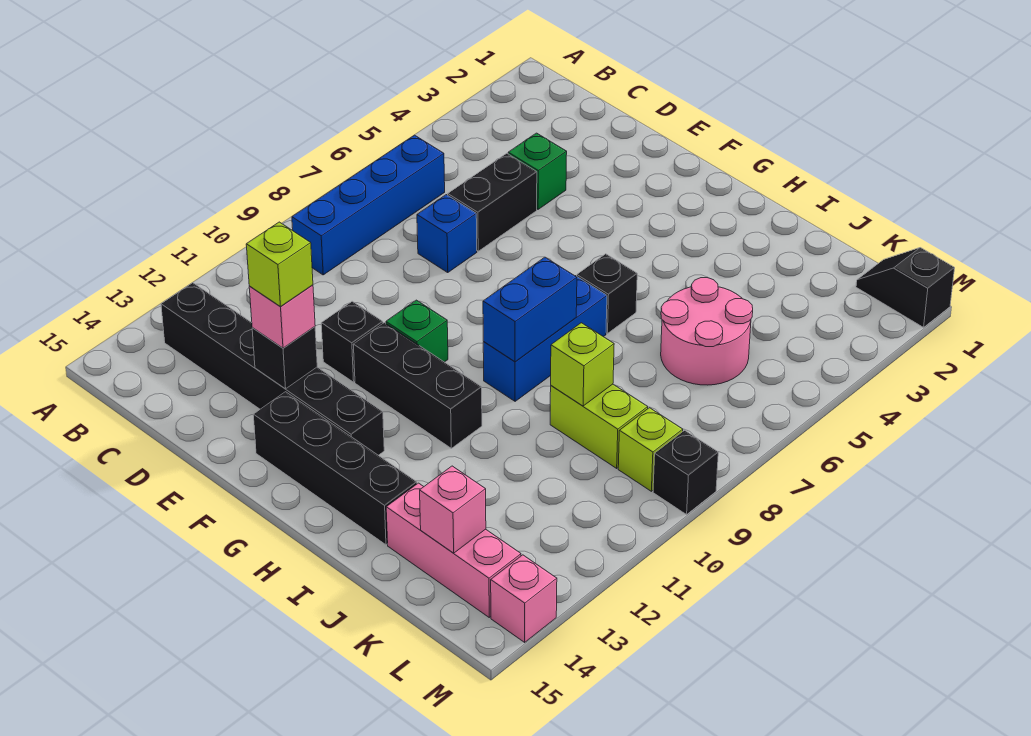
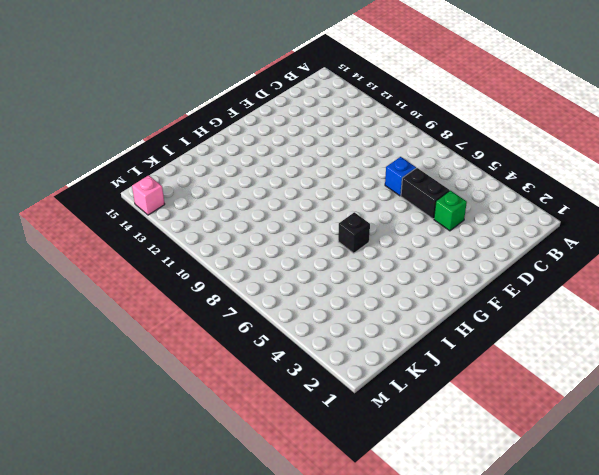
none -> blue 1x4 brick [292,135,445,275]
none -> black 1x6 brick [161,283,384,455]
none -> black 1x1 brick [321,301,383,382]

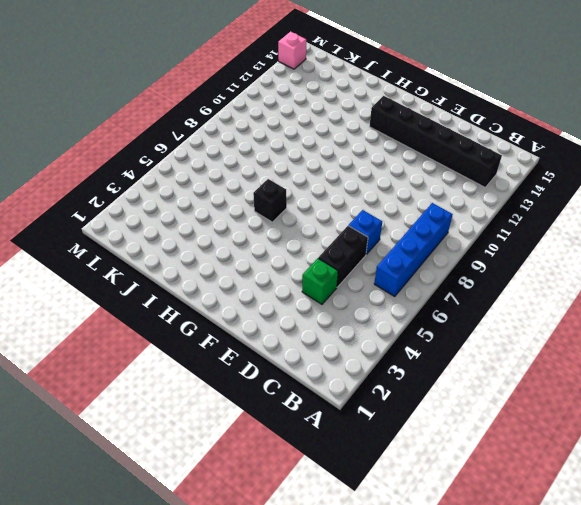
none -> black 1x1 brick [321,301,383,382]
none -> green 1x1 brick [386,300,448,362]
none -> black 1x3 brick [353,323,482,448]

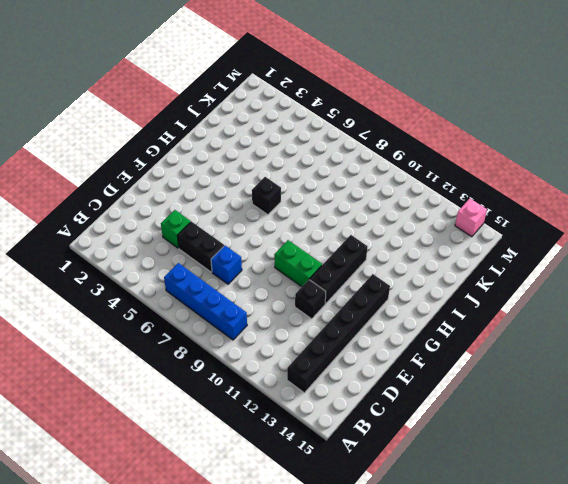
green 1x2 brick [274,240,322,287] -> green 1x1 brick [386,300,448,362]
none -> black 1x4 brick [253,392,417,545]
none -> blue 1x3 brick [483,276,607,401]
none -> pink 2x2 round brick [661,278,753,385]

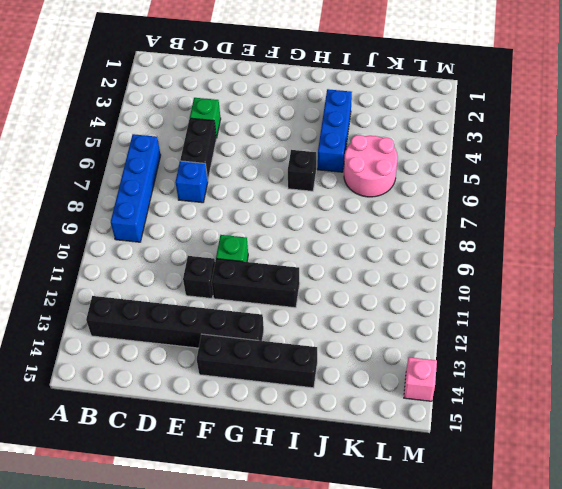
blue 1x3 brick [318,89,352,172] -> blue 1x3 brick moved to [483,276,607,401]
none -> lime 1x2 brick [550,384,648,468]
none -> pink 1x3 brick [386,483,521,617]
none -> black 1x2 slope [856,248,955,327]

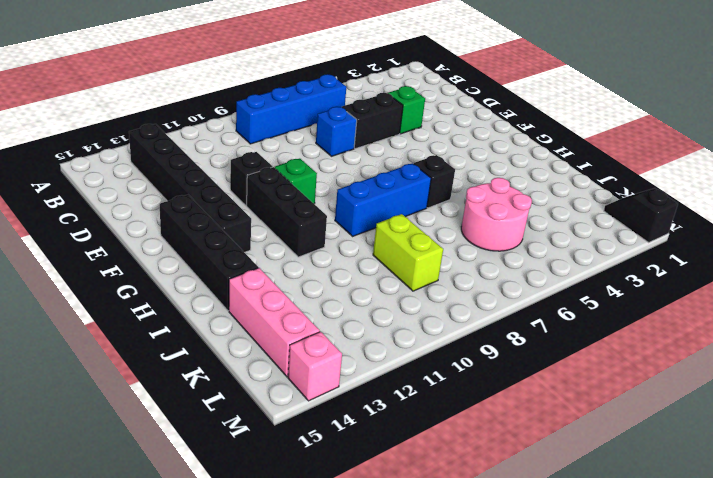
none -> lime 1x1 brick [618,408,683,491]
none -> black 1x1 brick [653,430,718,514]
none -> black 1x1 brick [252,327,317,389]

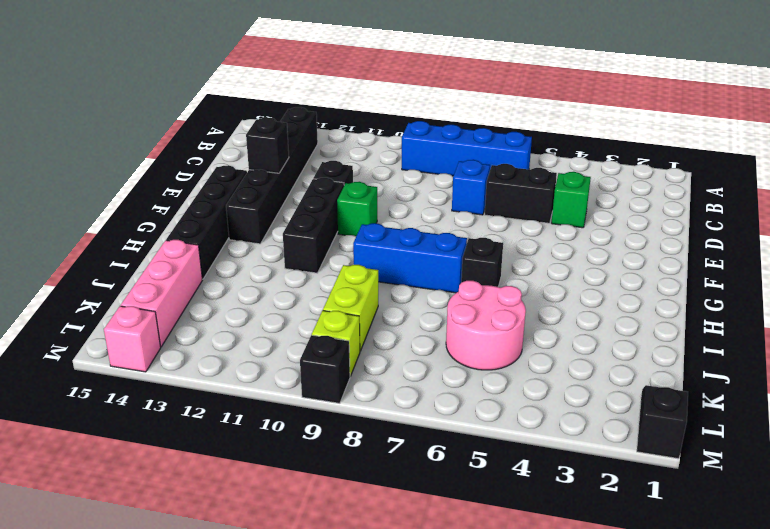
none -> blue 1x2 brick [483,257,577,362]
none -> lime 1x1 brick [551,323,614,406]
none -> pink 1x1 brick [420,466,486,553]

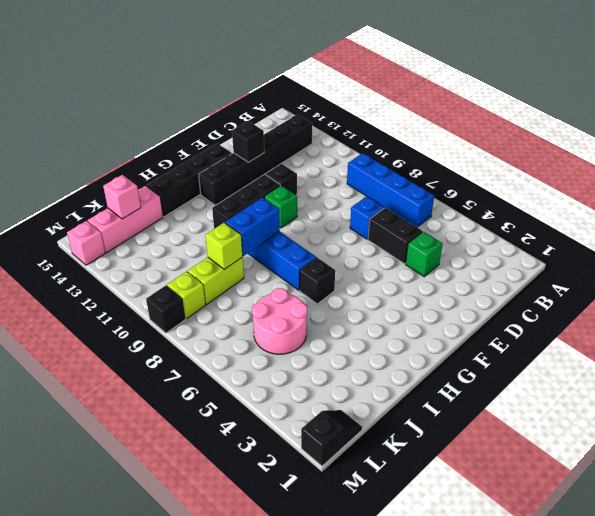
blue 1x2 brick [225,198,280,256] -> blue 1x2 brick turned to [483,257,577,362]
none -> pink 1x1 brick [249,285,315,348]
none -> lime 1x1 brick [246,222,313,307]

